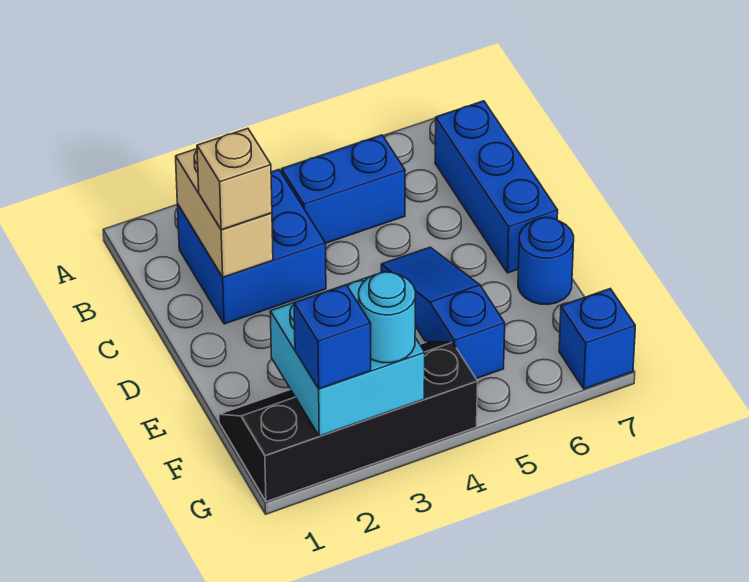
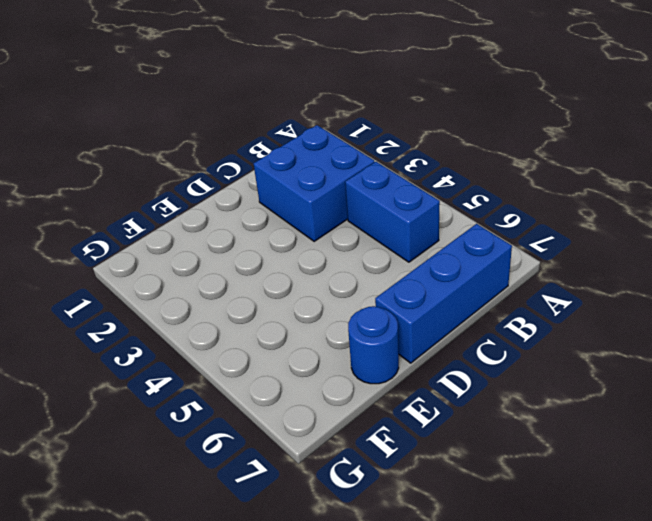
none -> blue 1x3 slope [381,247,505,379]
none -> black 2x4 slope [219,342,478,502]
none -> blue 1x1 brick [559,289,635,389]

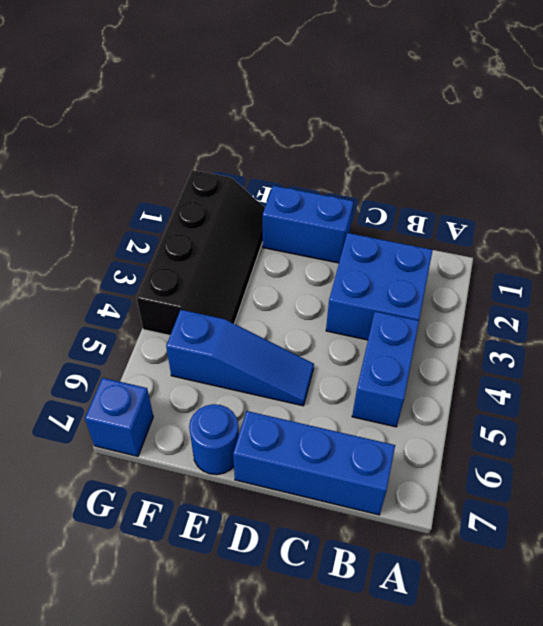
blue 1x2 brick [263,186,354,263] -> none
none -> tan 1x2 brick [176,149,273,277]
none -> cyan 2x2 brick [270,276,425,436]
none -> tan 1x1 brick [197,128,272,230]

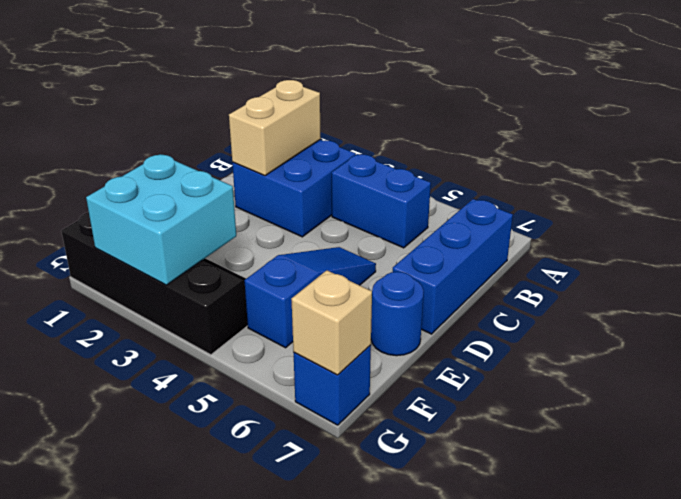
tan 1x1 brick [291,270,372,375] -> tan 1x1 brick moved to [197,128,272,230]
none -> blue 1x1 brick [294,285,371,389]
none -> cyan 1x1 round brick [359,272,416,363]

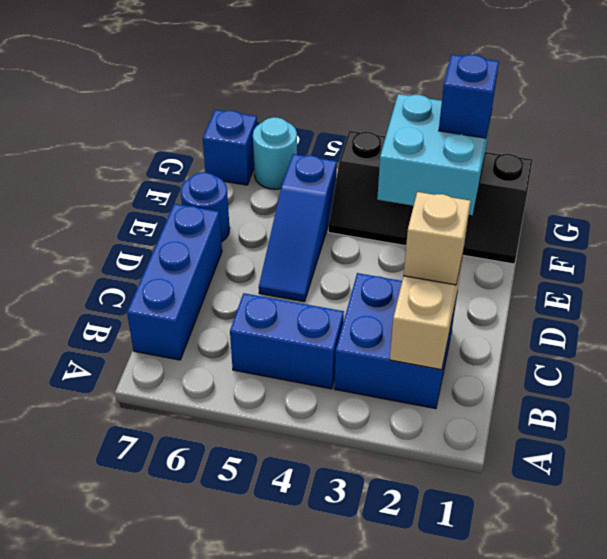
cyan 1x1 round brick [253,117,297,189] -> cyan 1x1 round brick moved to [359,272,416,363]

